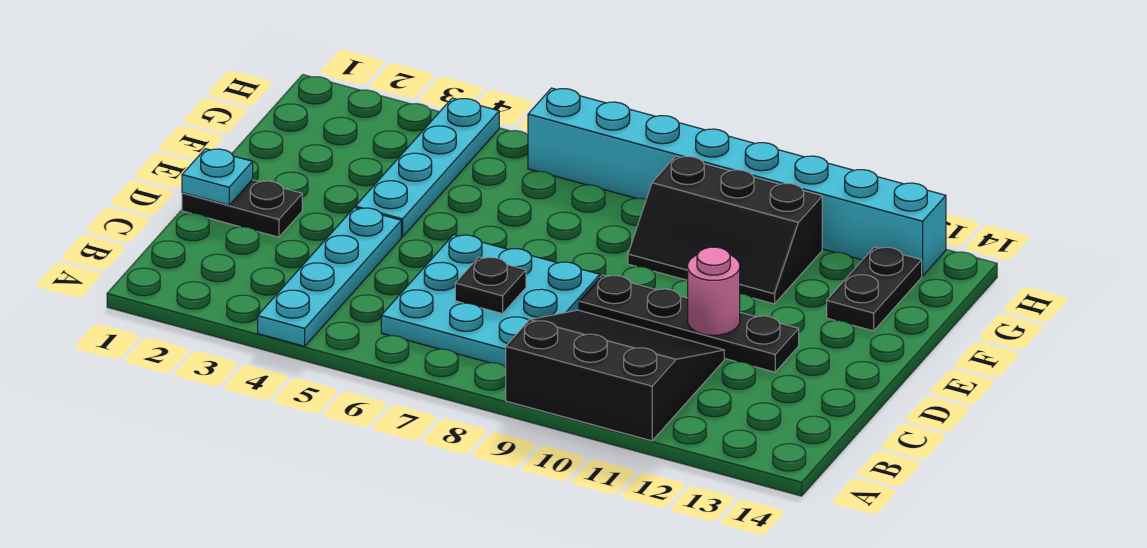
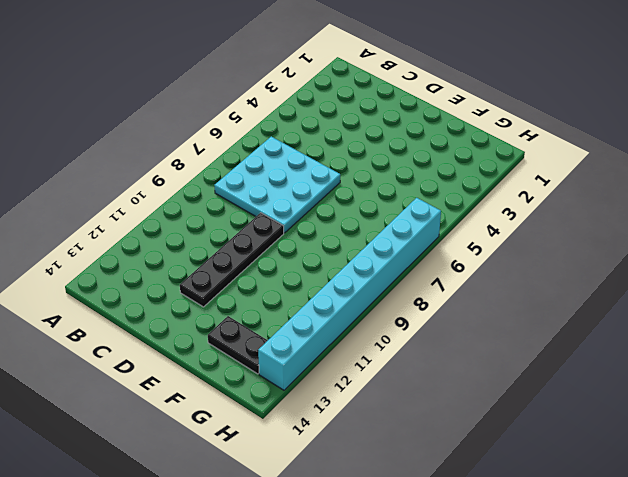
none -> cyan 1x4 plate [258,208,401,346]
none -> black 3x3 slope [506,310,724,441]
none -> black 1x2 plate [182,180,302,237]

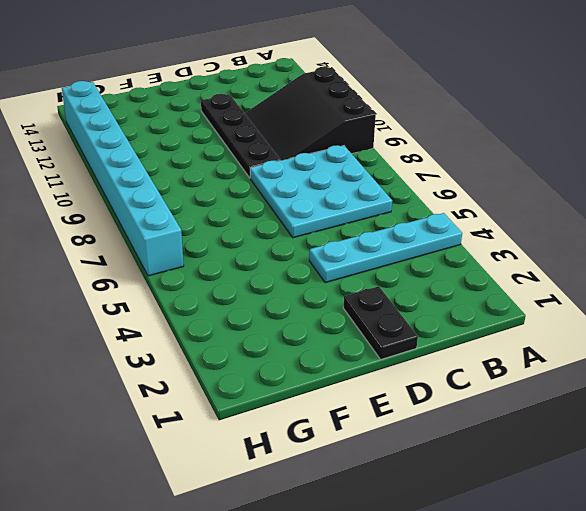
none -> cyan 1x4 plate [355,98,499,237]
none -> black 2x3 slope [628,156,822,304]
none -> black 1x2 plate [827,247,922,331]

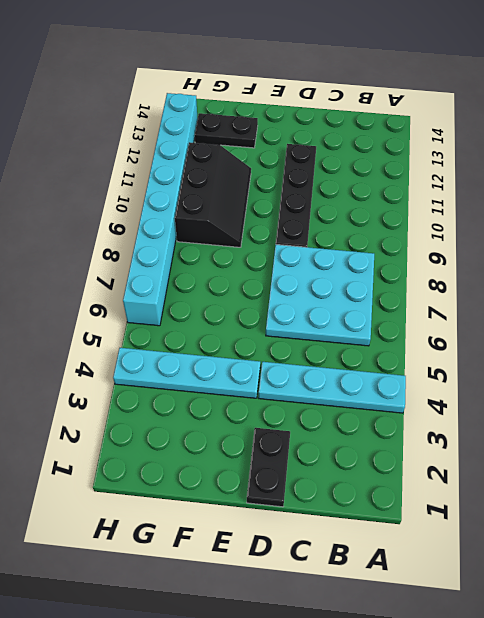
none -> black 3x3 slope [506,310,724,441]
none -> black 1x1 plate [455,257,526,314]
none -> cyan 1x1 plate [182,149,253,205]

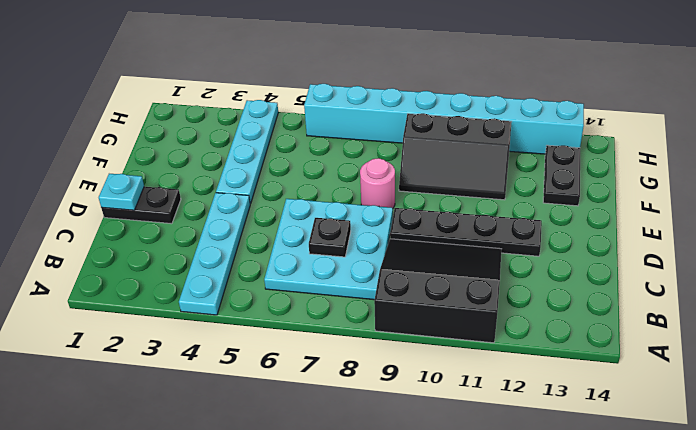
pink 1x1 round brick [360,158,395,208] -> pink 1x1 round brick moved to [688,247,740,335]

